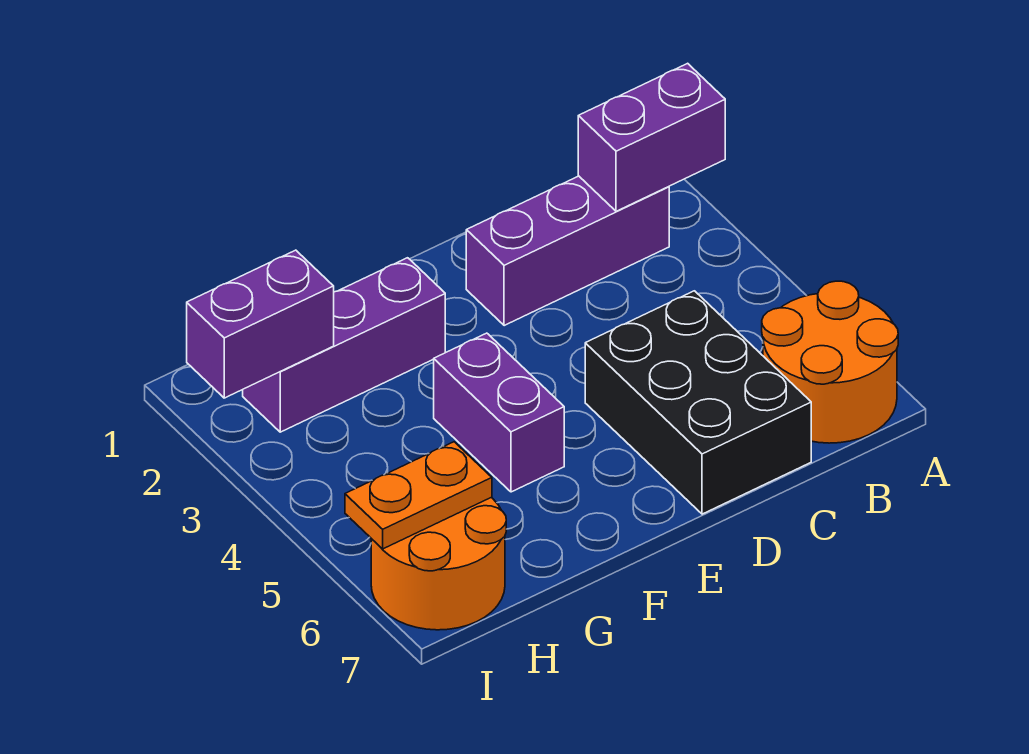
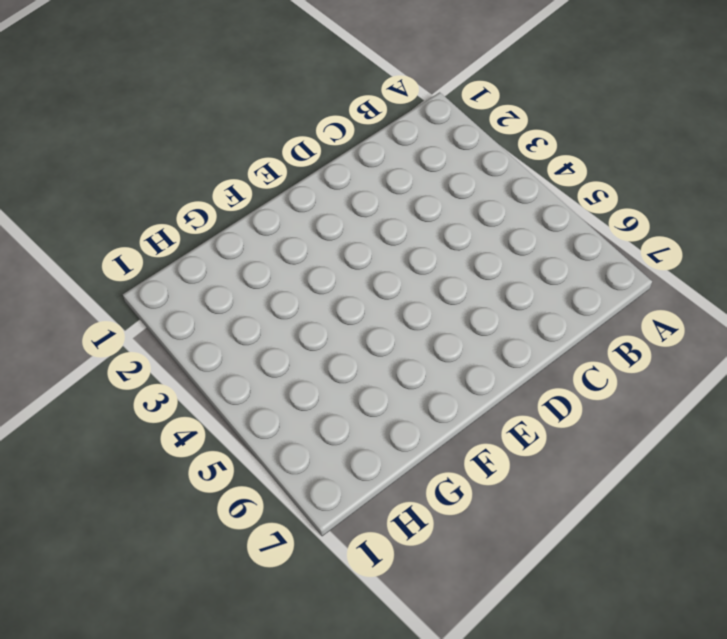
none -> orange 2x2 round brick [762,281,898,443]
none -> purple 1x3 brick [466,176,669,326]

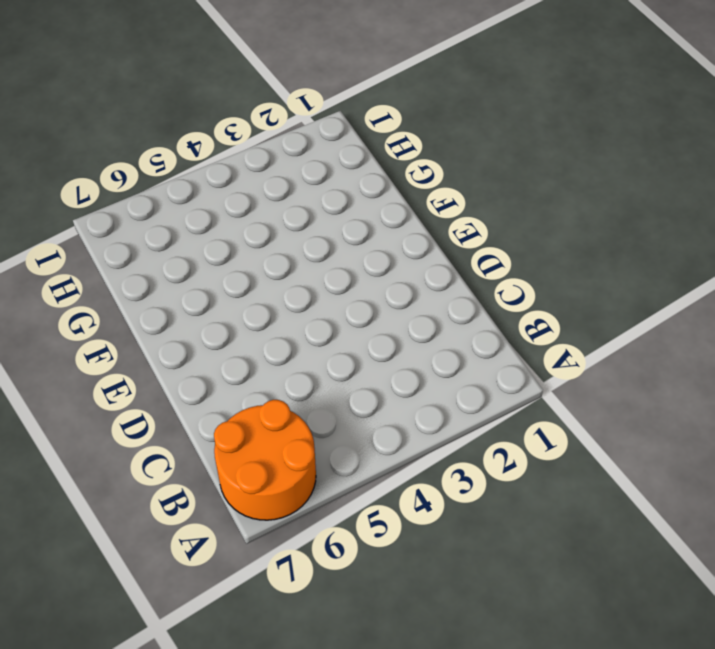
none -> purple 1x3 brick [466,176,669,326]
none -> black 2x3 brick [585,291,811,514]

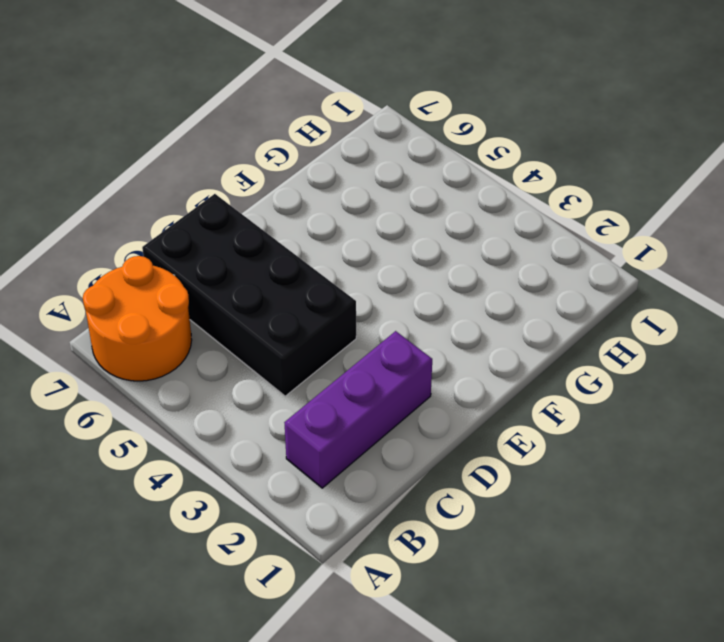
black 2x4 brick [142,194,356,396] -> black 2x3 brick [585,291,811,514]
none -> purple 1x3 brick [243,258,445,432]
none -> purple 1x2 brick [434,333,564,492]

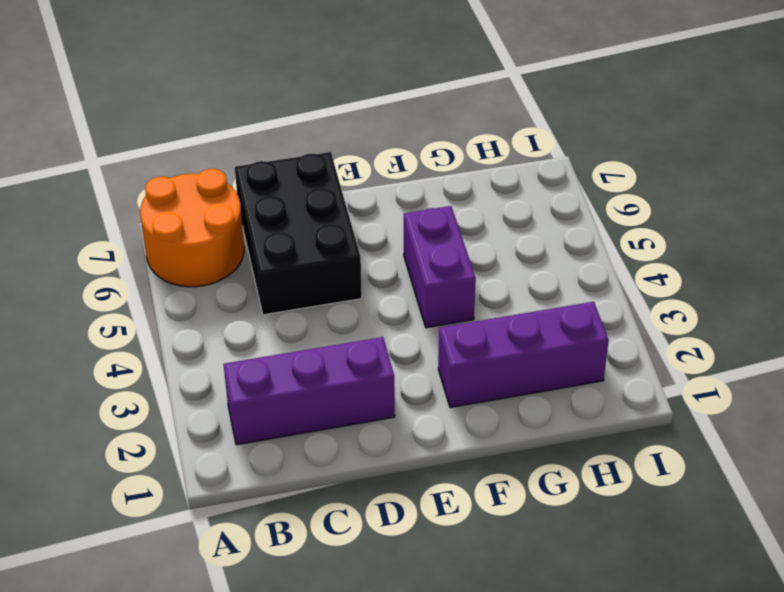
none -> orange 2x2 round brick [371,498,506,630]
none -> purple 1x2 brick [578,63,725,211]

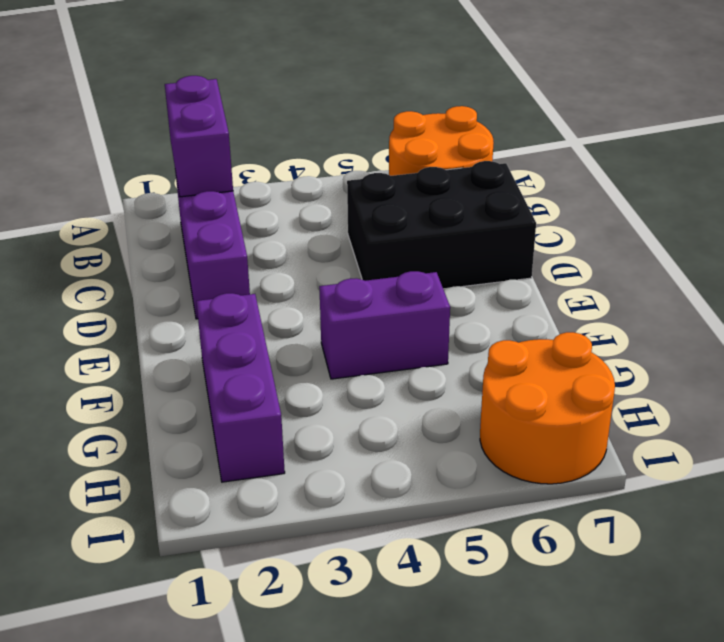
none -> purple 1x2 brick [187,250,334,398]
none -> orange 1x2 plate [345,442,492,549]

